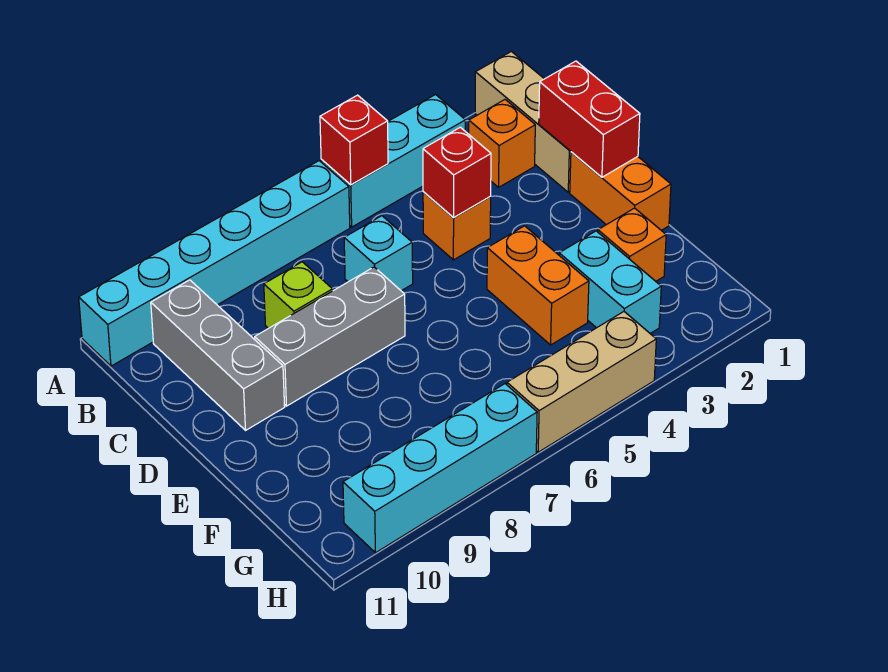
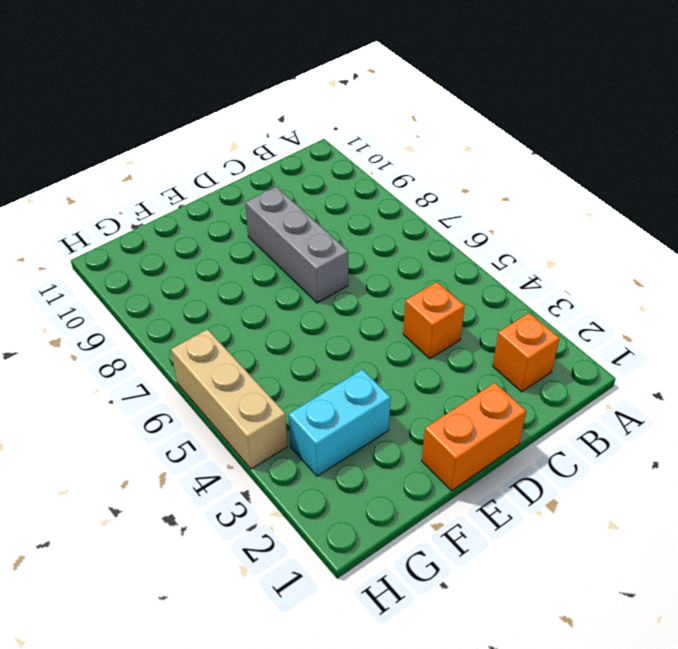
none -> tan 1x3 brick [475,52,571,192]
none -> cyan 1x3 brick [321,95,465,227]
none -> cyan 1x6 brick [79,161,350,366]

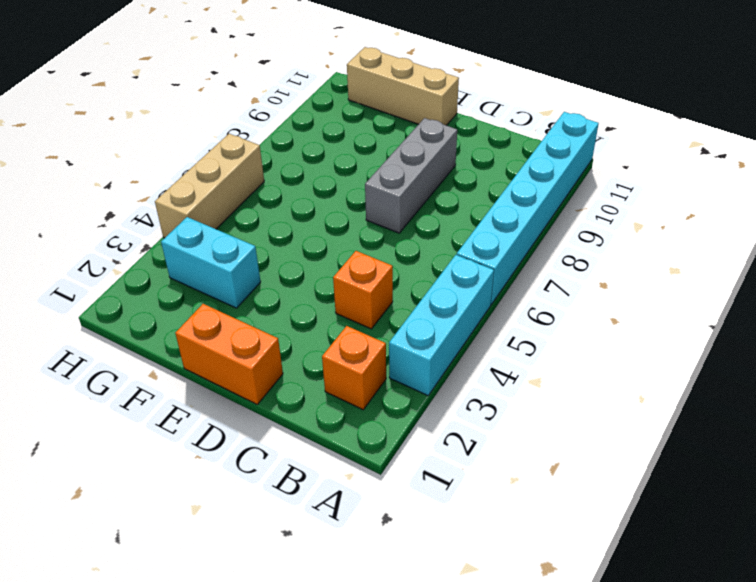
tan 1x3 brick [347,47,459,125] -> tan 1x3 brick moved to [475,52,571,192]
none -> grey 1x3 brick [151,280,285,430]
none -> cyan 1x1 brick [344,216,413,291]
none -> lime 1x1 brick [264,262,333,328]

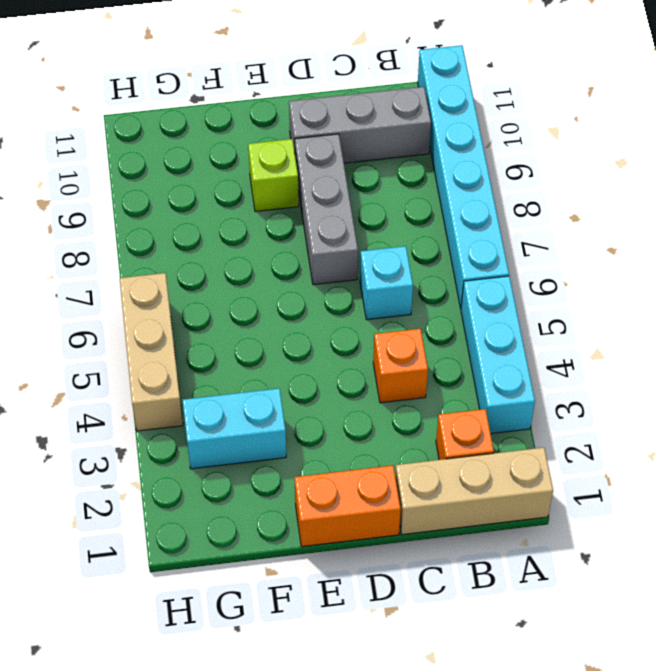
lime 1x1 brick [248,139,299,211] -> lime 1x1 brick moved to [264,262,333,328]
none -> orange 1x2 brick [487,226,589,345]
none -> orange 1x1 brick [598,208,666,281]
none -> cyan 1x4 brick [343,384,537,553]

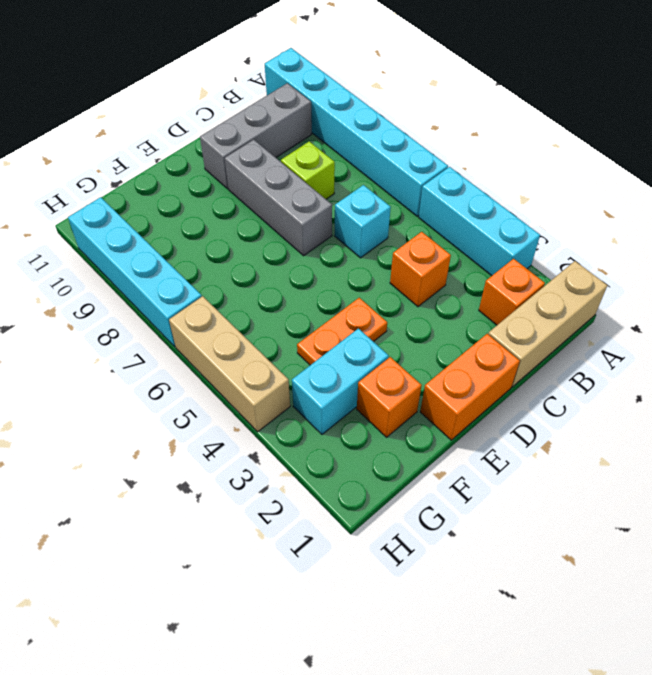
orange 1x2 plate [297,298,387,365] -> orange 1x2 brick [487,226,589,345]
none -> red 1x1 brick [320,95,388,185]
none -> red 1x2 brick [539,61,640,177]
none -> red 1x1 brick [423,127,491,217]

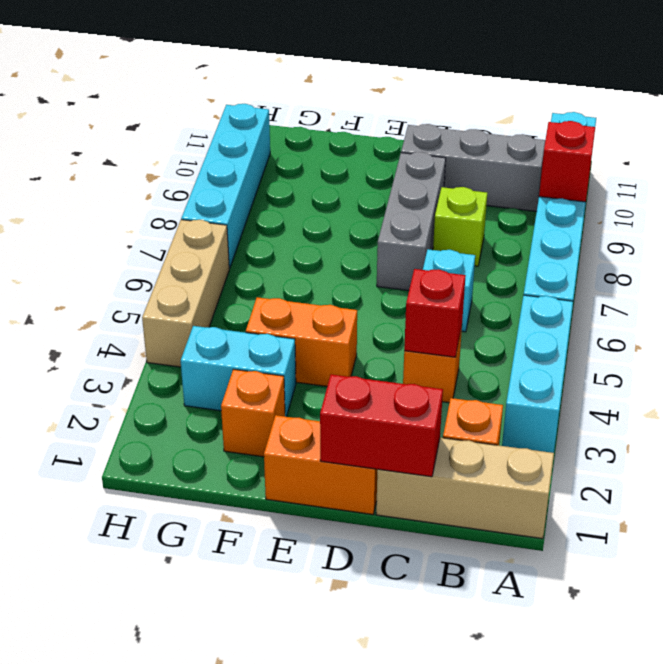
red 1x1 brick [539,121,595,202] -> red 1x1 brick moved to [320,95,388,185]

